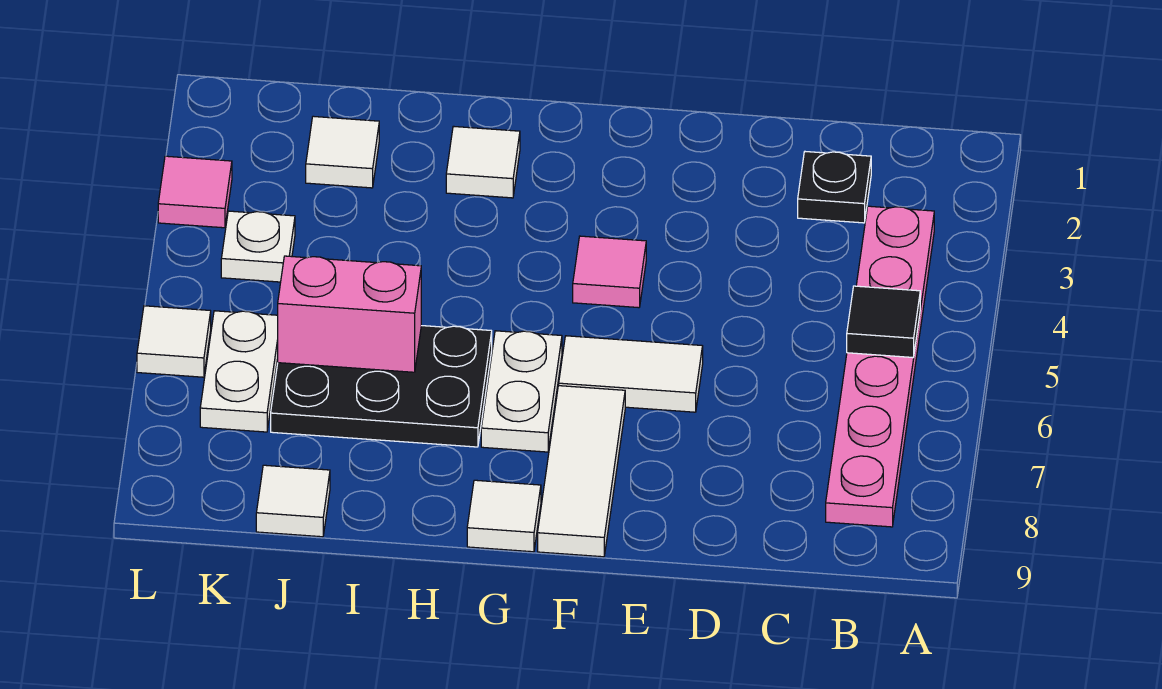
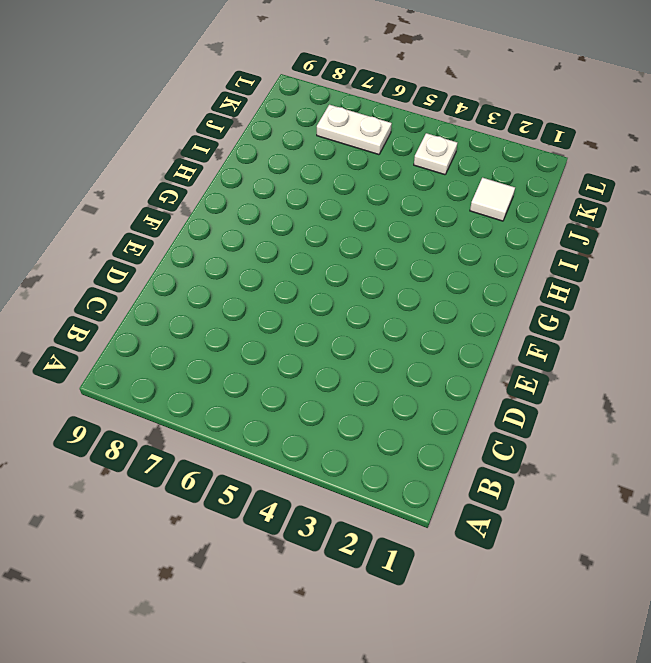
none -> pink 1x6 plate [826,206,934,527]
none -> black 1x1 plate [798,152,871,223]
none -> white 1x2 tile [559,336,703,412]

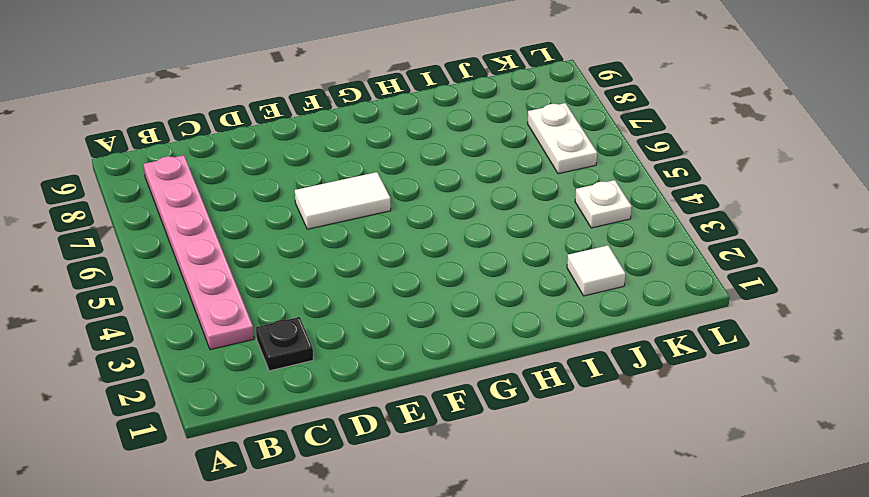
none -> pink 1x1 tile [573,236,646,308]
none -> white 1x3 tile [538,386,625,557]
none -> white 1x2 plate [481,331,562,452]

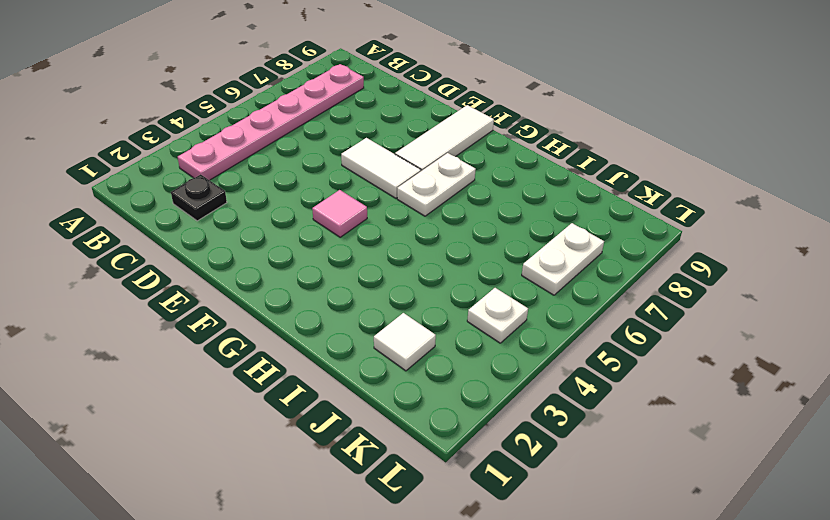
none -> white 1x1 tile [467,480,541,552]
none -> white 1x1 tile [446,126,520,198]
none -> black 2x3 plate [271,326,492,447]

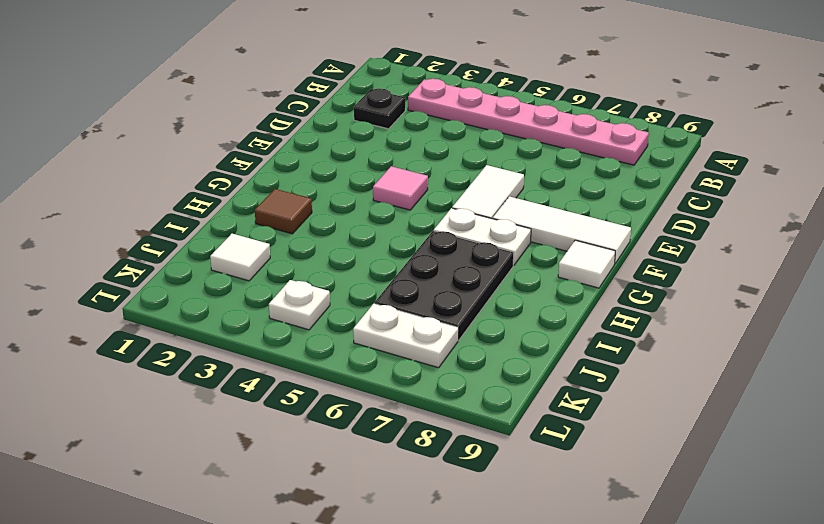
brown 1x1 tile [255,189,312,234] -> white 1x1 tile [446,126,520,198]
none -> white 1x1 tile [256,465,330,537]
none -> pink 1x1 tile [158,156,232,228]
none -> white 1x1 tile [137,306,211,377]

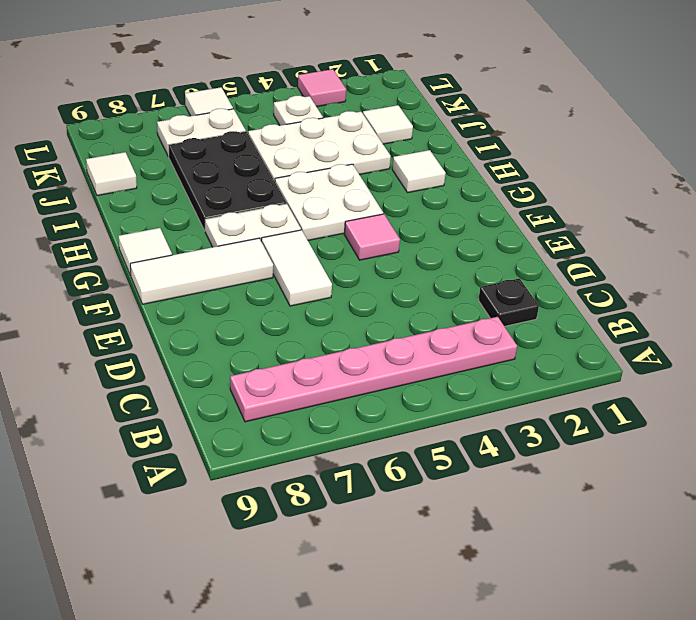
white 2x2 plate [275,164,383,240] -> none
white 2x3 plate [248,111,391,181] -> none
none -> black 1x1 tile [847,286,920,358]
none -> pink 1x2 brick [278,256,421,372]

